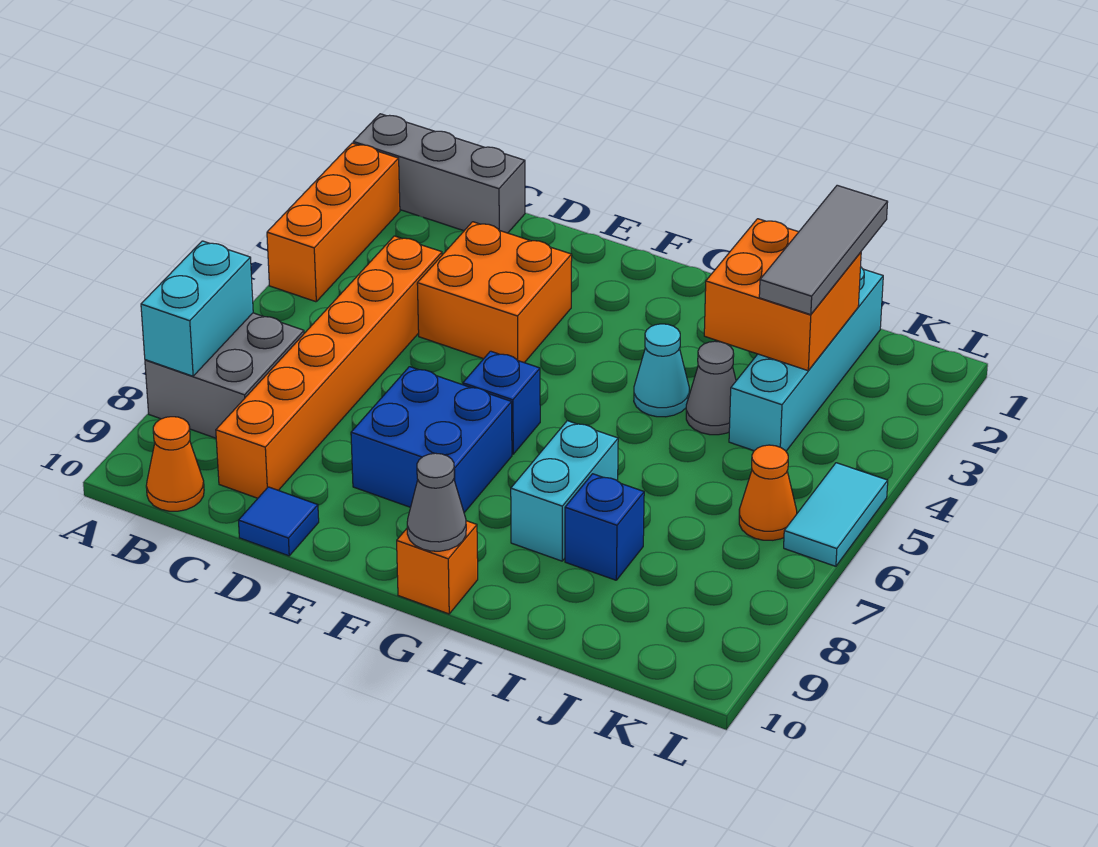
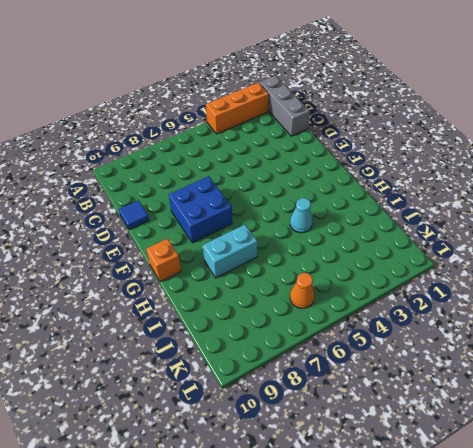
none -> grey 2x2 brick [145,313,304,438]
none -> orange 1x1 cone [146,417,204,511]
none -> orange 1x6 brick [216,236,442,498]

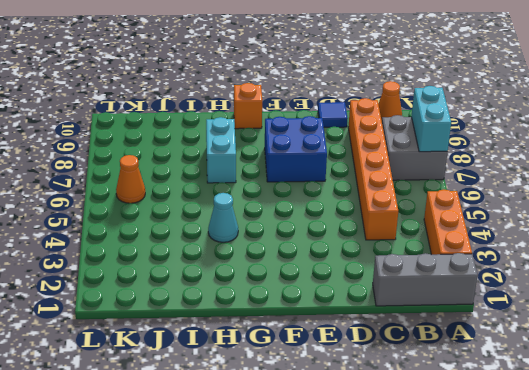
none -> orange 2x2 brick [417,222,572,363]
none -> blue 1x1 brick [463,351,540,454]
none -> grey 1x1 cone [686,341,736,435]

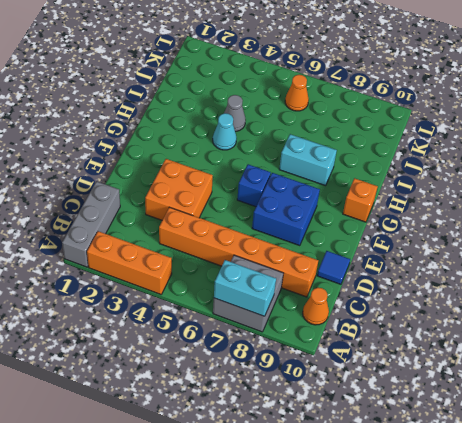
none -> blue 1x1 brick [565,474,644,580]
none -> cyan 1x4 brick [729,267,883,451]
none -> cyan 1x2 tile [784,463,888,566]

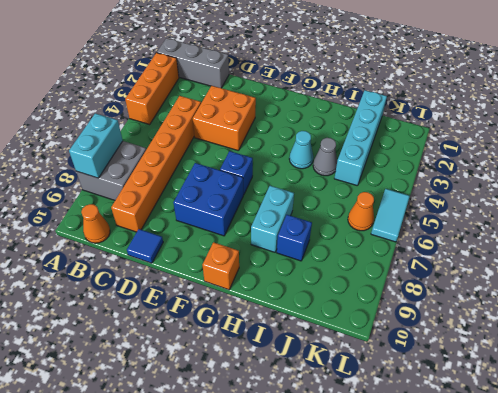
none -> grey 1x1 cone [407,453,466,551]
none -> orange 2x2 brick [704,219,861,371]
none -> grey 1x3 tile [759,185,888,315]

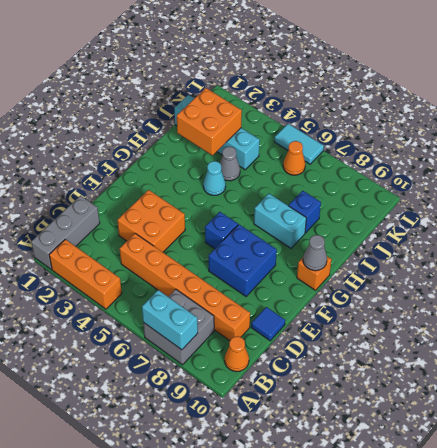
none -> grey 1x3 tile [759,185,888,315]

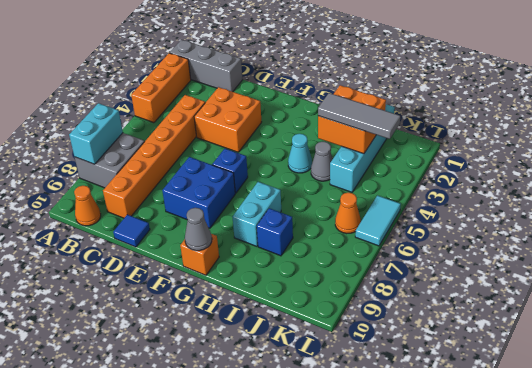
grey 1x3 tile [318,93,400,139] -> grey 1x3 tile turned to [759,185,888,315]

